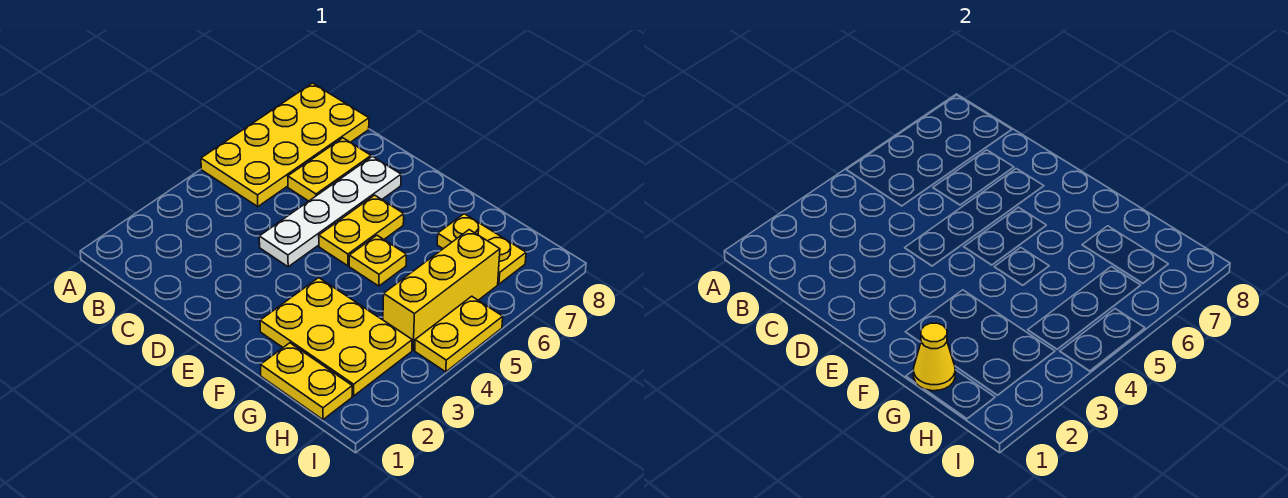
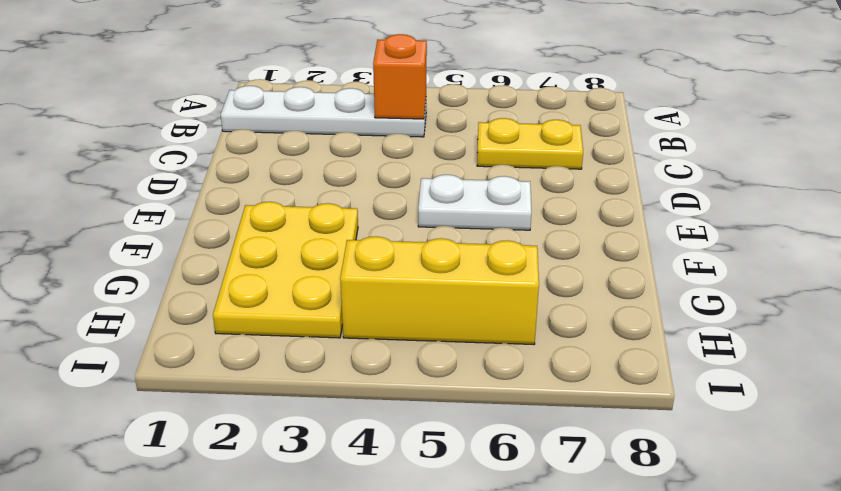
white 1x4 plate [221,86,426,137] -> white 1x4 plate moved to [259,157,401,267]
orange 1x1 brick [373,34,427,119] -> none
white 1x2 plate [418,175,532,230] -> yellow 1x2 plate [319,195,404,266]
none -> yellow 2x4 plate [201,83,369,207]
none -> yellow 1x1 plate [349,235,406,286]

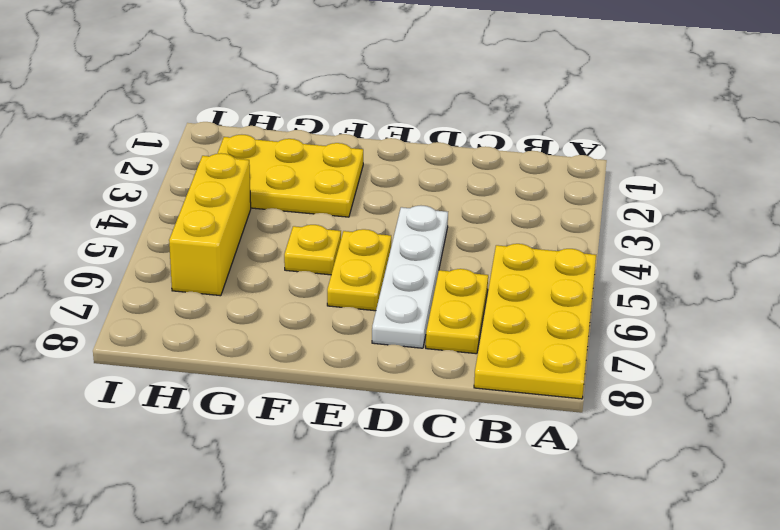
none -> yellow 1x2 plate [261,343,352,419]
none -> yellow 1x2 plate [437,214,526,284]

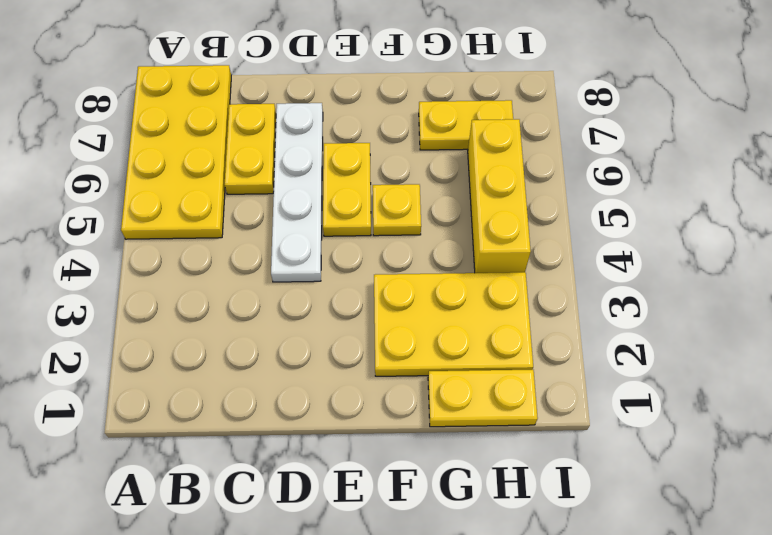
none -> yellow 1x2 plate [415,296,503,372]
none -> yellow 1x1 cone [914,323,955,391]

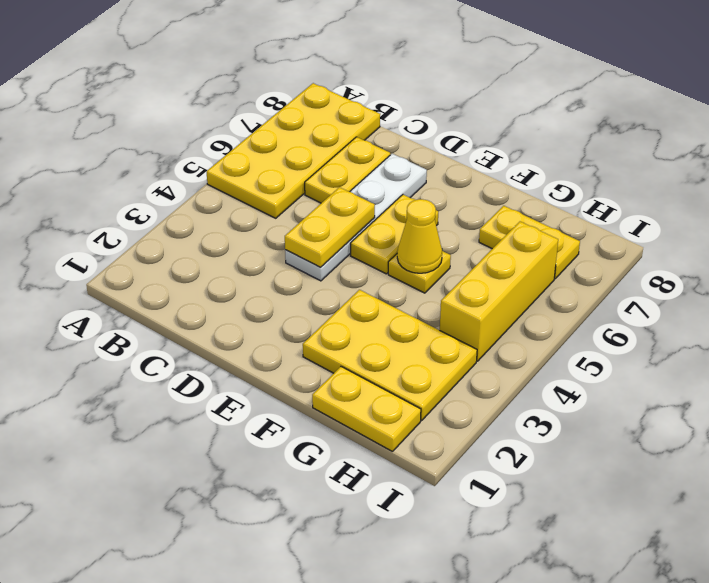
yellow 1x2 plate [285,187,375,267] -> yellow 1x2 plate moved to [415,296,503,372]
yellow 1x1 cone [397,199,442,273] -> yellow 1x1 cone moved to [914,323,955,391]

